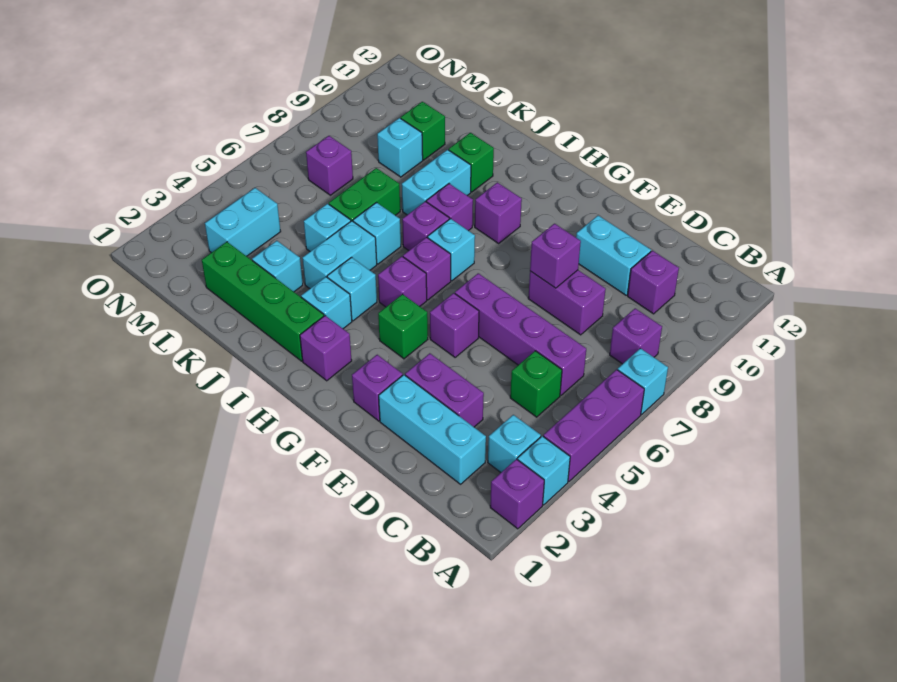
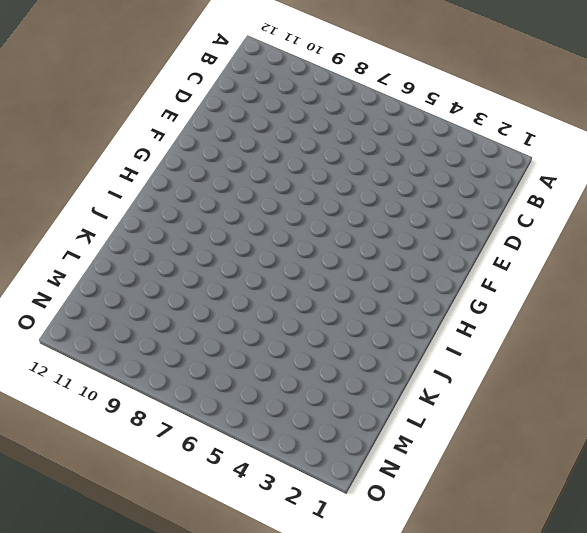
none -> purple 1x1 brick [490,459,544,529]
none -> cyan 1x1 brick [518,436,570,505]
none -> purple 1x3 brick [543,370,644,482]
none -> cyan 1x1 brick [618,348,668,414]

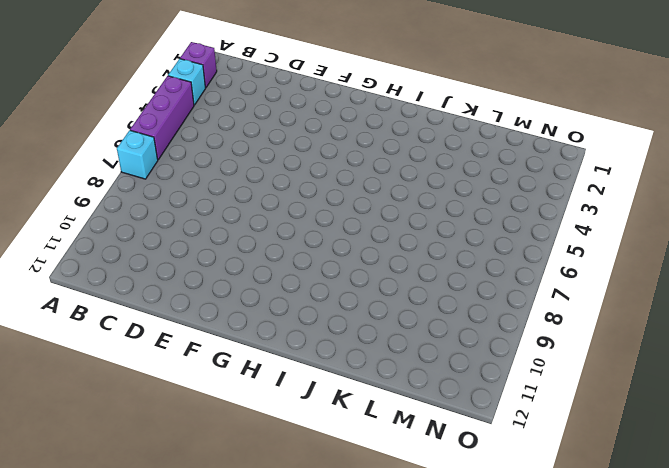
none -> cyan 1x1 brick [488,415,541,472]
none -> purple 1x1 brick [610,308,662,364]
none -> cyan 1x3 brick [379,375,486,484]
none -> green 1x1 brick [510,351,562,417]

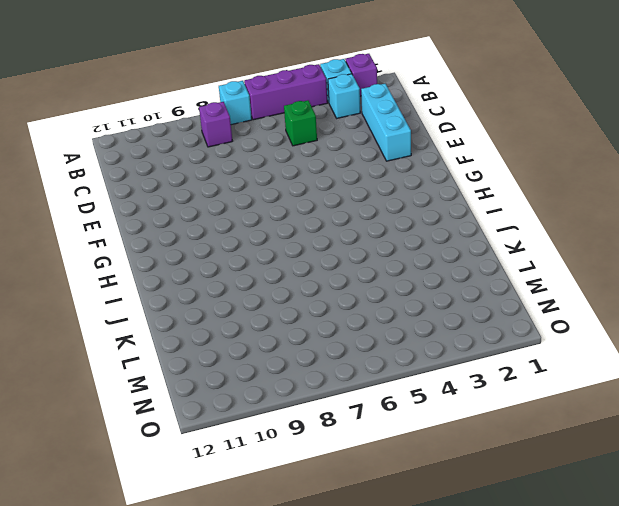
none -> purple 1x4 brick [455,273,586,395]
none -> purple 1x1 brick [628,251,679,314]
none -> purple 1x2 brick [405,353,484,427]
none -> purple 1x2 brick [528,270,606,335]

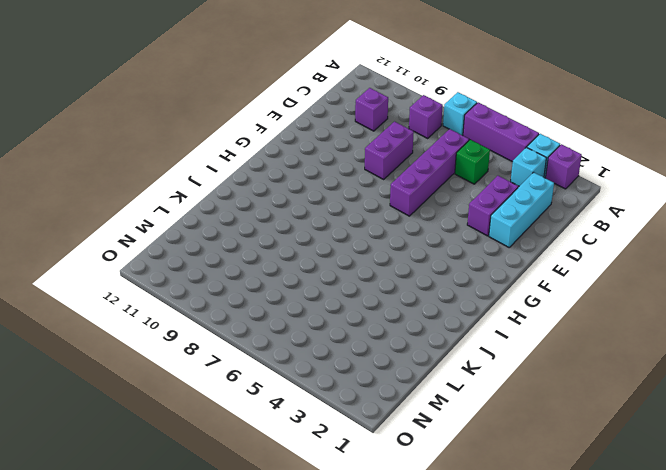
none -> cyan 1x2 brick [576,216,651,295]
none -> purple 1x1 brick [352,355,403,421]
none -> purple 1x1 brick [430,293,479,357]
none -> green 1x1 brick [378,294,428,359]

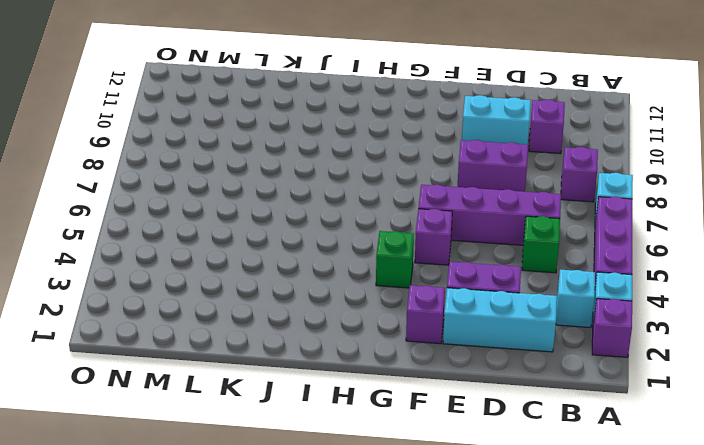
none -> purple 1x1 brick [300,316,352,381]
none -> purple 1x1 brick [378,256,427,307]
none -> purple 1x1 brick [403,237,451,300]
none -> cyan 1x1 brick [428,218,475,281]

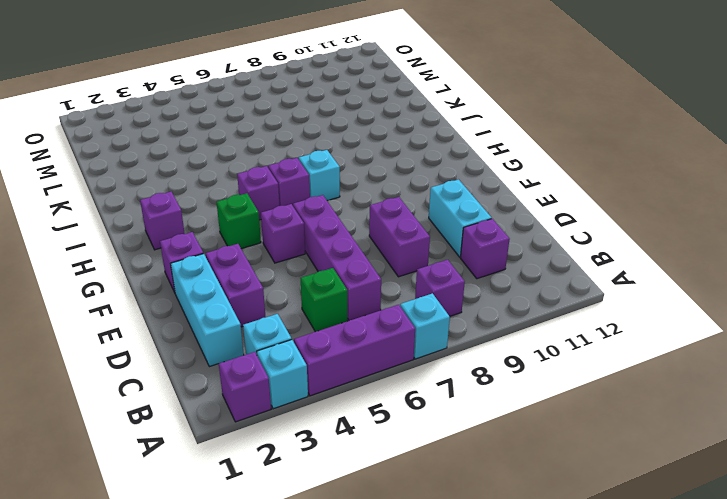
none -> purple 1x1 brick [475,182,522,243]
none -> green 1x4 brick [202,242,324,361]
none -> cyan 1x1 brick [301,277,352,329]
none -> cyan 1x1 brick [327,257,377,321]

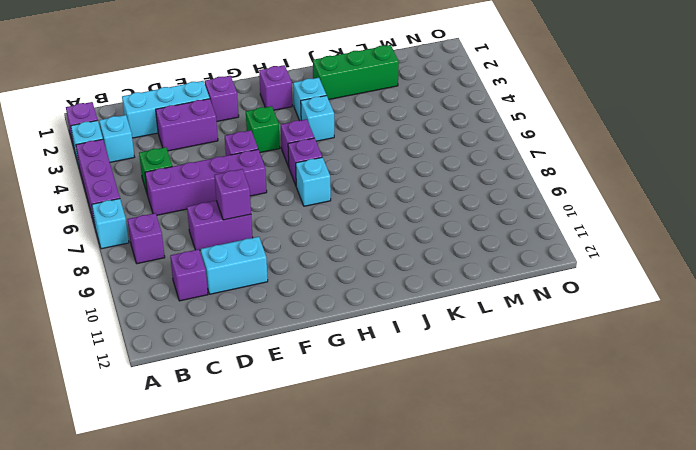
green 1x3 brick [313,45,399,100] -> green 1x4 brick [202,242,324,361]
none -> purple 1x1 brick [475,182,522,243]
none -> purple 1x1 brick [402,201,449,250]
none -> purple 1x1 brick [426,184,473,231]
none -> cyan 1x2 brick [303,221,377,289]

